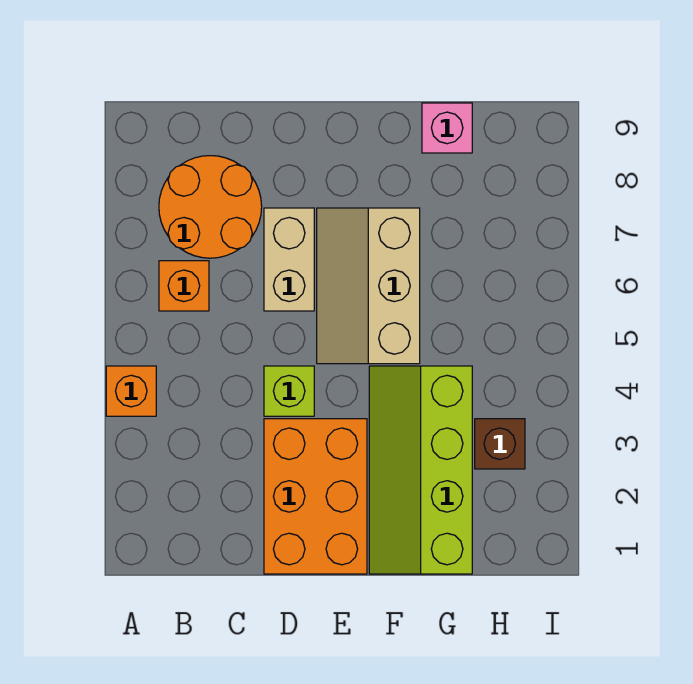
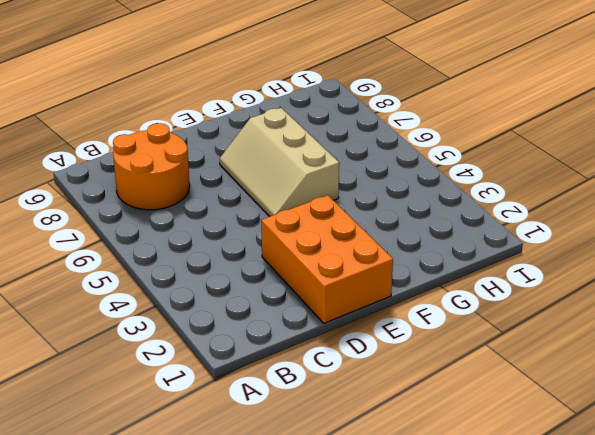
none -> orange 1x1 brick [106,366,156,416]
none -> orange 1x1 brick [159,261,209,311]

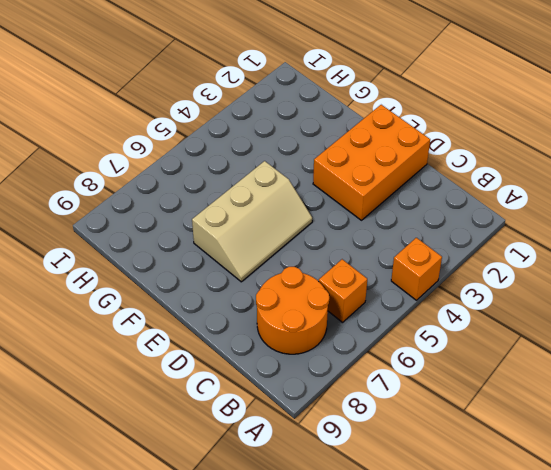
none -> lime 1x1 brick [264,366,314,416]
none -> tan 1x2 brick [264,208,314,311]

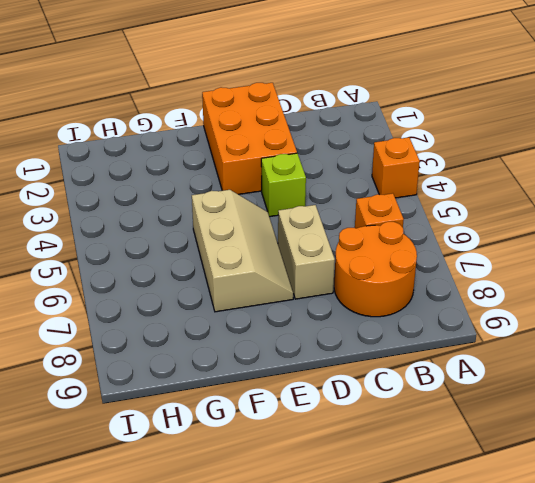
none -> lime 2x4 slope [369,366,472,574]
none -> pink 1x1 brick [422,103,472,153]

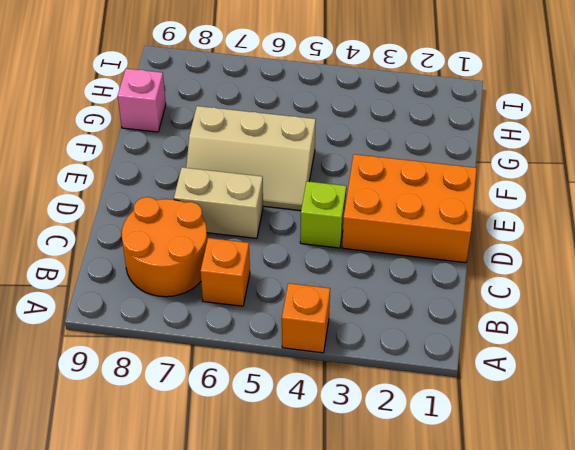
none -> lime 2x4 slope [369,366,472,574]
none -> brown 1x1 brick [475,419,525,469]

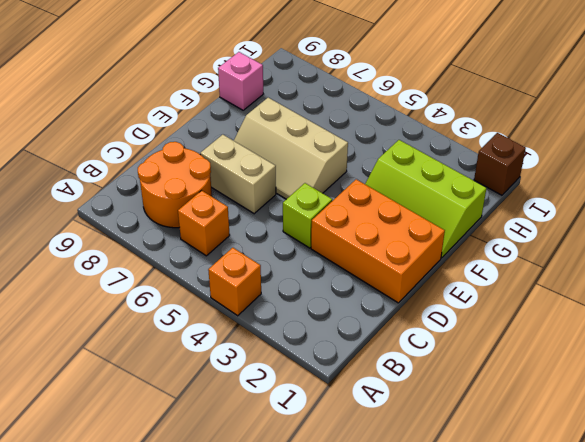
lime 2x3 slope [365,140,486,258] -> lime 2x4 slope [369,366,472,574]
brown 1x1 brick [474,133,526,195] -> brown 1x1 brick moved to [475,419,525,469]

